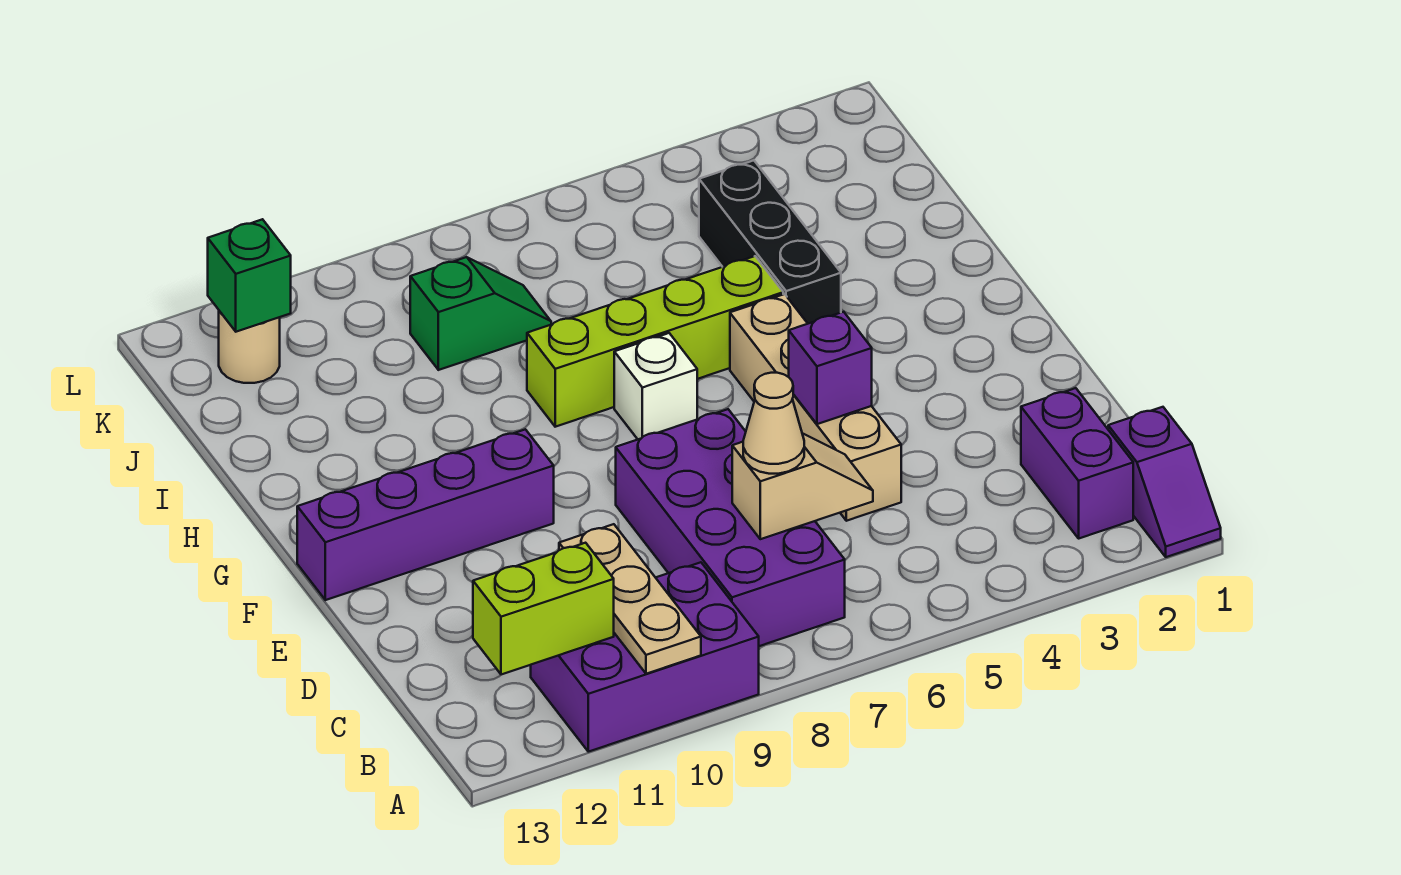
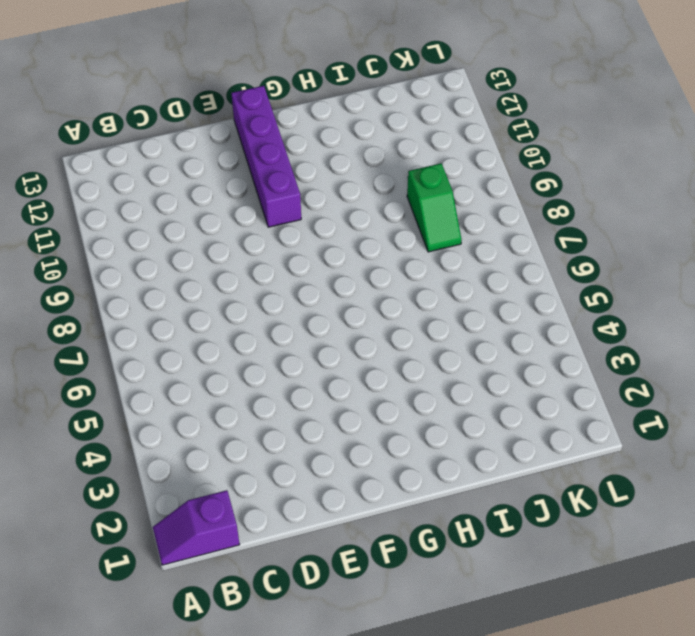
none -> purple 2x3 brick [531,562,759,752]
none -> purple 1x2 brick [1021,388,1133,538]
none -> purple 2x4 brick [616,409,845,646]

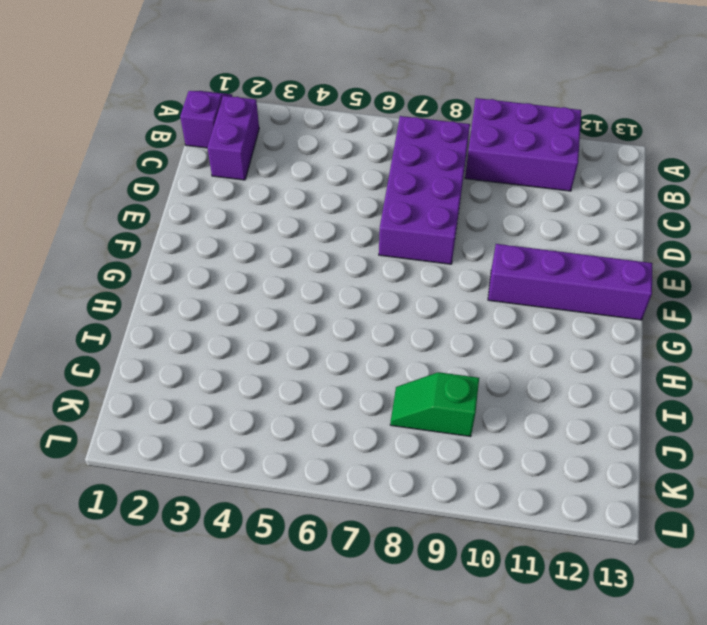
none -> tan 1x4 brick [730,294,901,521]
none -> white 1x1 brick [614,333,697,439]
none -> black 1x3 brick [699,160,841,324]

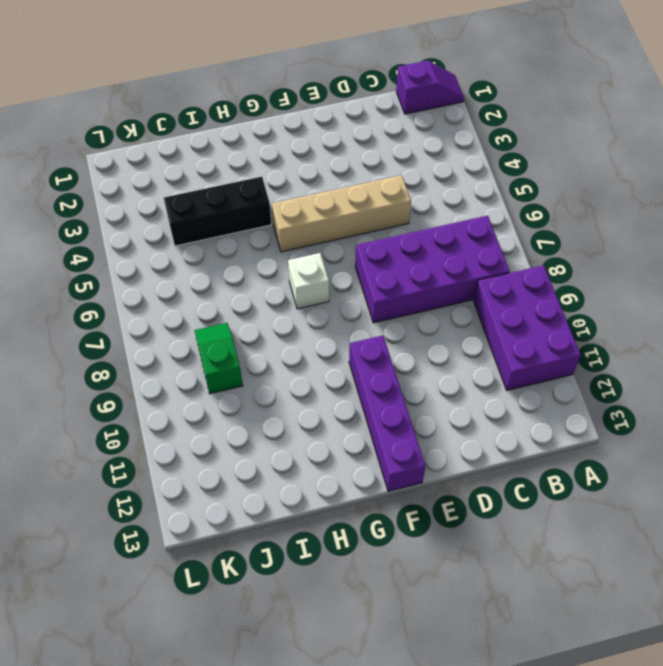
none -> purple 1x2 brick [1021,388,1133,538]
none -> lime 1x4 brick [527,256,783,427]
none -> tan 1x1 round brick [219,311,280,383]

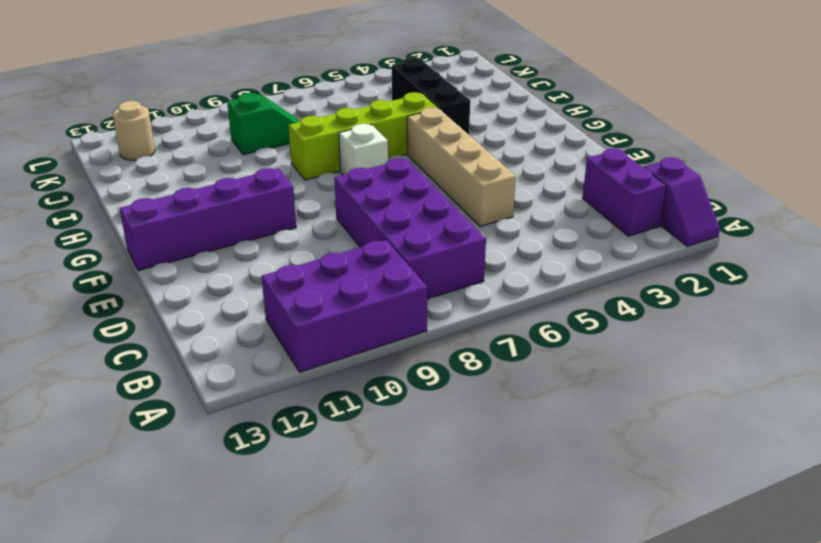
none -> tan 1x3 plate [559,524,701,674]
none -> lime 1x2 brick [473,543,614,675]
none -> tan 1x2 slope [732,433,873,539]

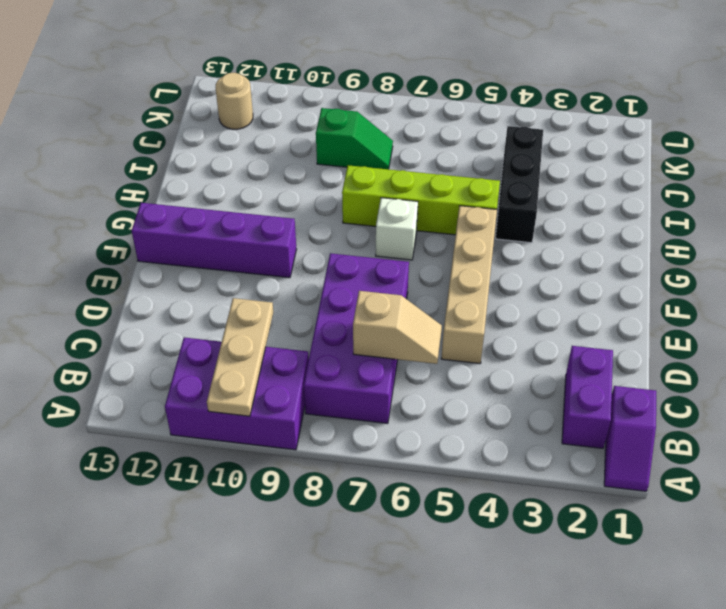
none -> lime 1x2 brick [473,543,614,675]
none -> purple 1x1 brick [789,312,872,424]
none -> green 1x1 brick [208,219,291,332]

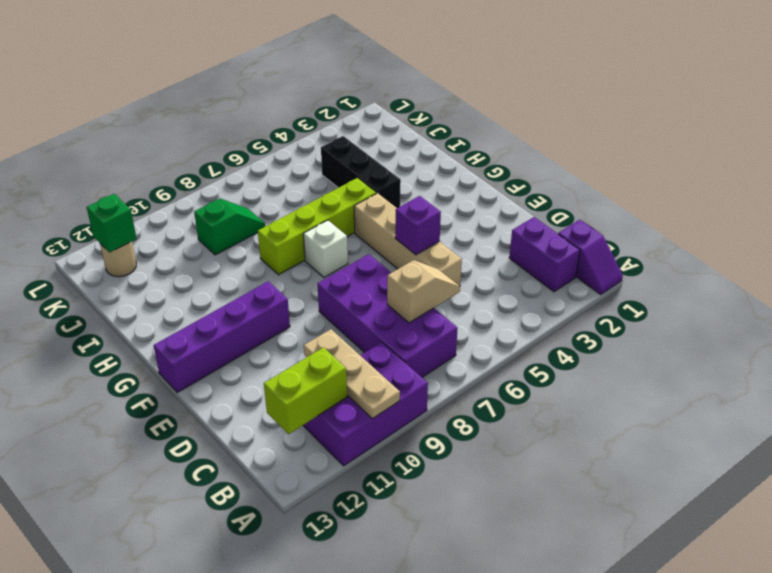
none -> tan 1x1 cone [743,373,804,474]

